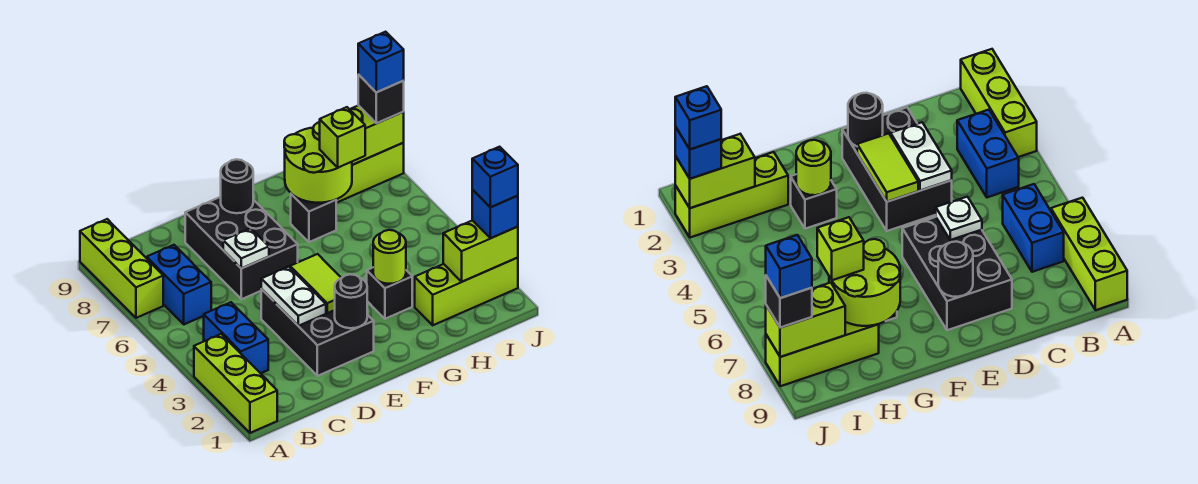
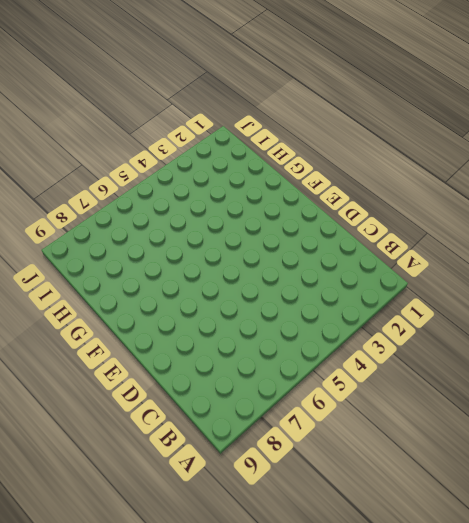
none -> lime 1x3 brick [194,334,277,433]
none -> lime 1x3 brick [80,219,163,318]
none -> blue 1x2 brick [204,302,268,373]

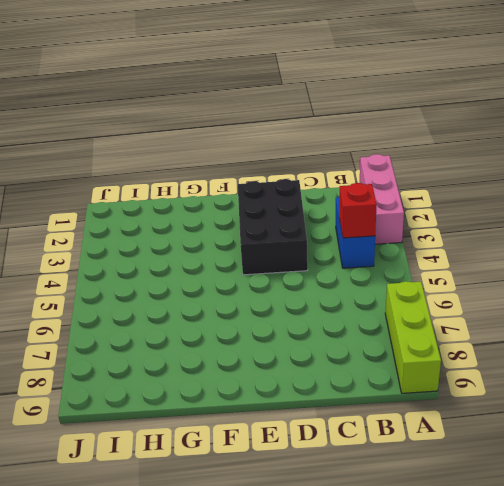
pink 1x3 brick [360,154,404,244] -> lime 1x3 brick [194,334,277,433]
red 1x1 brick [339,183,377,238] -> none
none -> blue 1x2 brick [147,245,211,324]
none -> black 2x3 brick [185,197,298,299]
none -> black 1x1 brick [367,268,412,319]

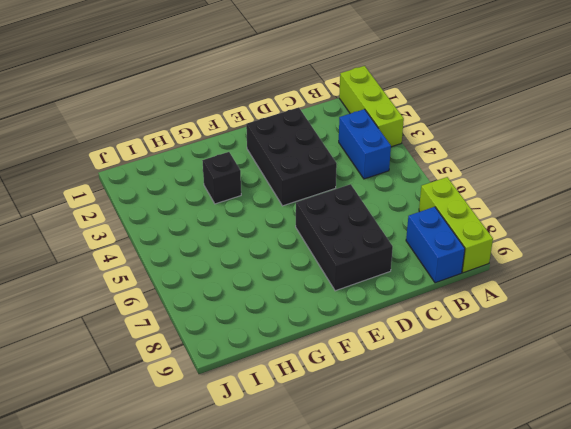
blue 1x2 brick [406,207,465,283] -> blue 1x2 brick moved to [147,245,211,324]
none -> black 1x1 brick [291,194,336,242]
none -> lime 1x3 brick [415,258,518,325]
none -> lime 1x3 brick [336,143,404,203]

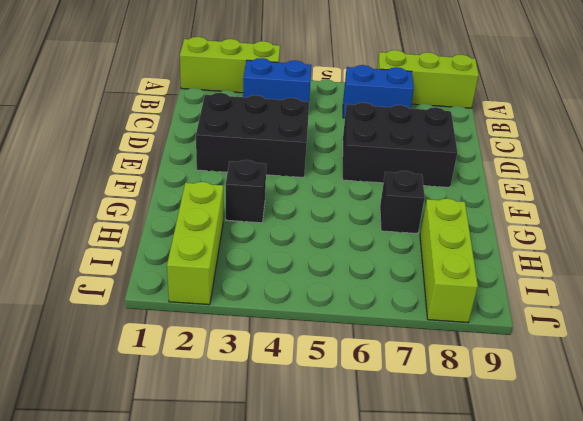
none -> white 1x2 plate [261,267,326,326]
none -> white 1x1 plate [223,228,269,268]
none -> black 1x1 round brick [335,274,367,328]

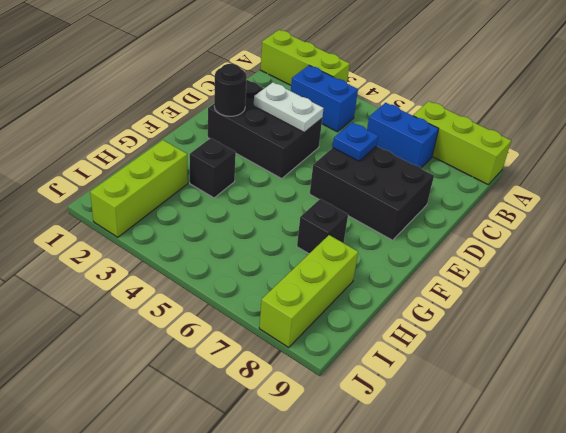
blue 1x1 plate [333,123,378,161] -> white 1x1 plate [223,228,269,268]
none -> lime 1x2 tile [290,254,341,313]
none -> black 1x1 round brick [221,159,253,213]
none -> lime 1x1 round brick [373,230,406,284]

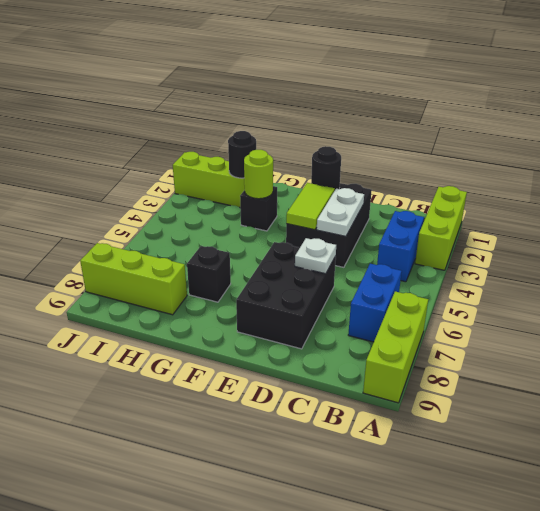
black 1x1 round brick [228,131,256,178] -> black 1x1 round brick moved to [221,159,253,213]
none -> lime 2x2 round brick [284,122,352,203]
none -> lime 1x2 brick [443,220,518,282]
none -> lime 1x2 brick [350,105,404,165]

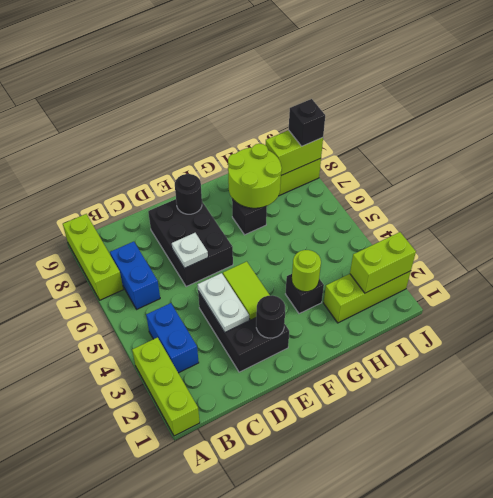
none -> lime 1x1 brick [320,107,365,168]
none -> blue 1x1 brick [472,190,518,238]
none -> blue 1x1 brick [472,147,518,207]

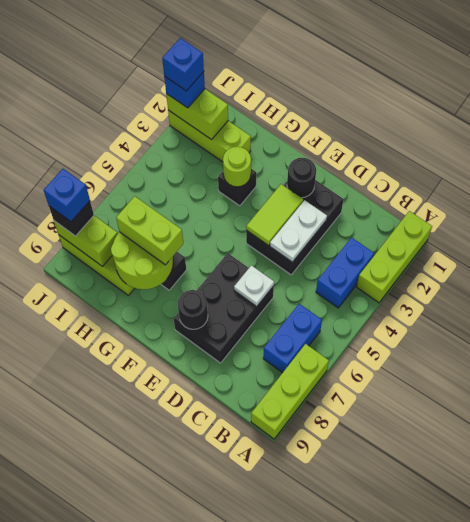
lime 1x2 brick [116,196,183,265] -> lime 1x1 brick [320,107,365,168]

